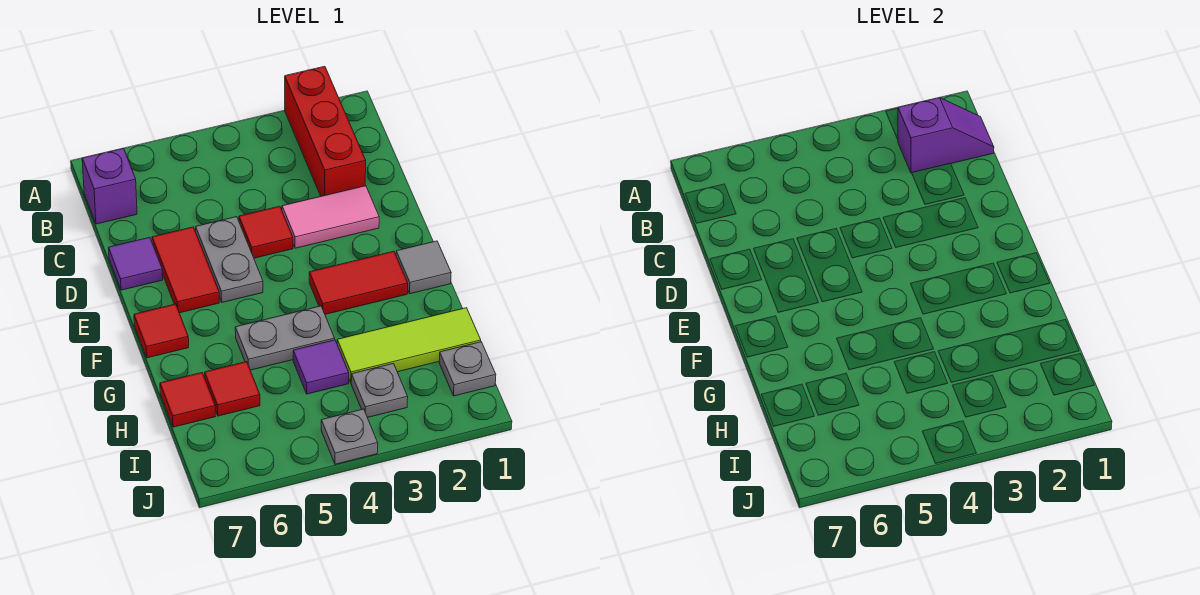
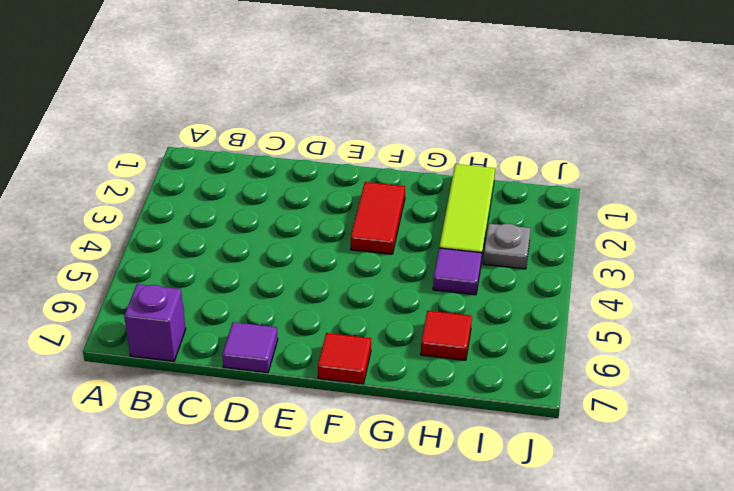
none -> red 1x3 brick [285,66,366,196]
none -> pink 1x2 tile [282,186,379,248]
none -> red 1x1 tile [239,206,293,258]

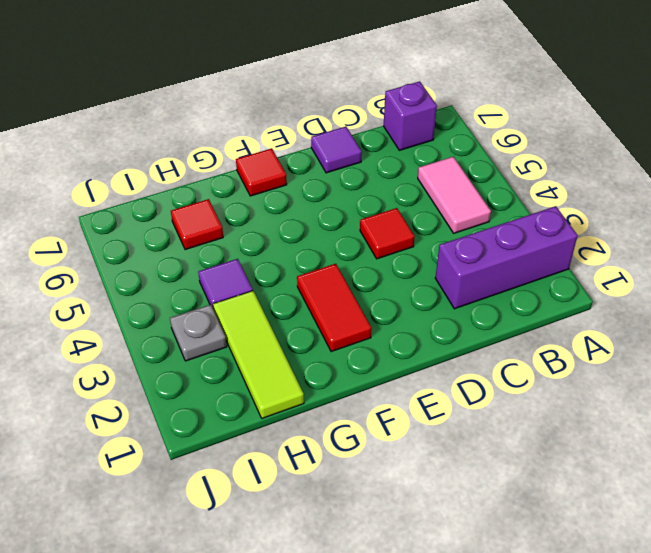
purple 1x3 brick [435,206,578,309] -> red 1x3 brick [285,66,366,196]
pink 1x2 tile [418,157,491,233] -> pink 1x2 tile moved to [282,186,379,248]
none -> grey 1x2 plate [196,217,263,302]
none -> red 1x2 tile [152,227,219,313]
none -> grey 1x1 tile [396,241,451,294]

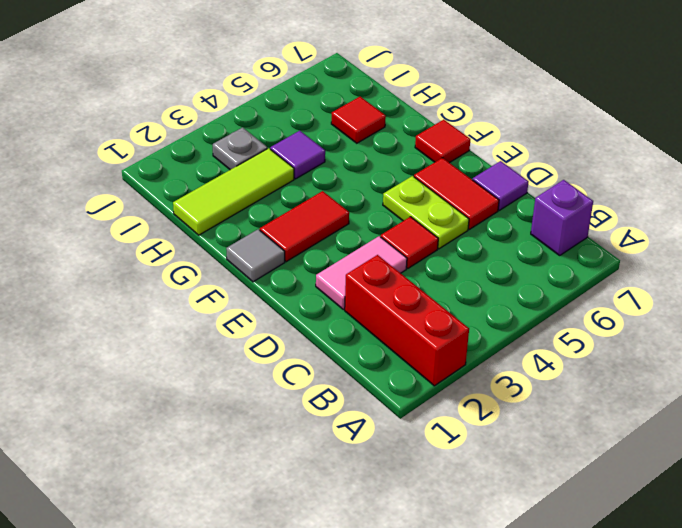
lime 1x2 plate [383,176,469,249] -> grey 1x2 plate [196,217,263,302]
none -> grey 1x2 plate [235,306,335,370]
none -> red 1x1 tile [160,373,216,427]
none -> grey 1x1 plate [439,342,496,396]

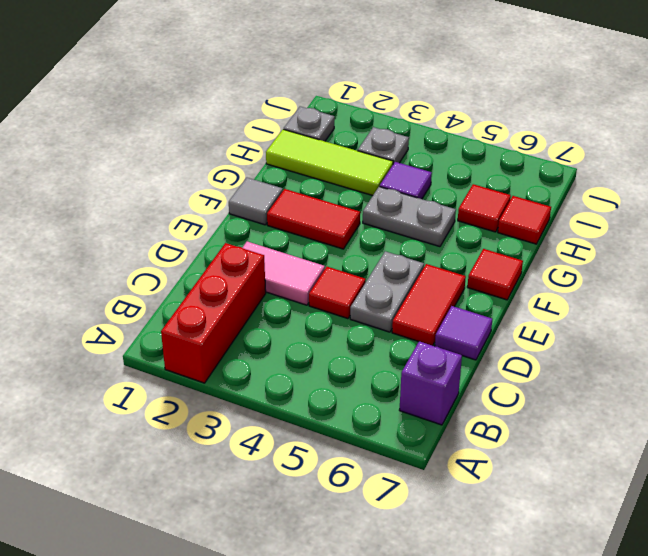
none -> grey 1x1 plate [321,409,378,464]
none -> purple 1x2 slope [898,98,994,173]

